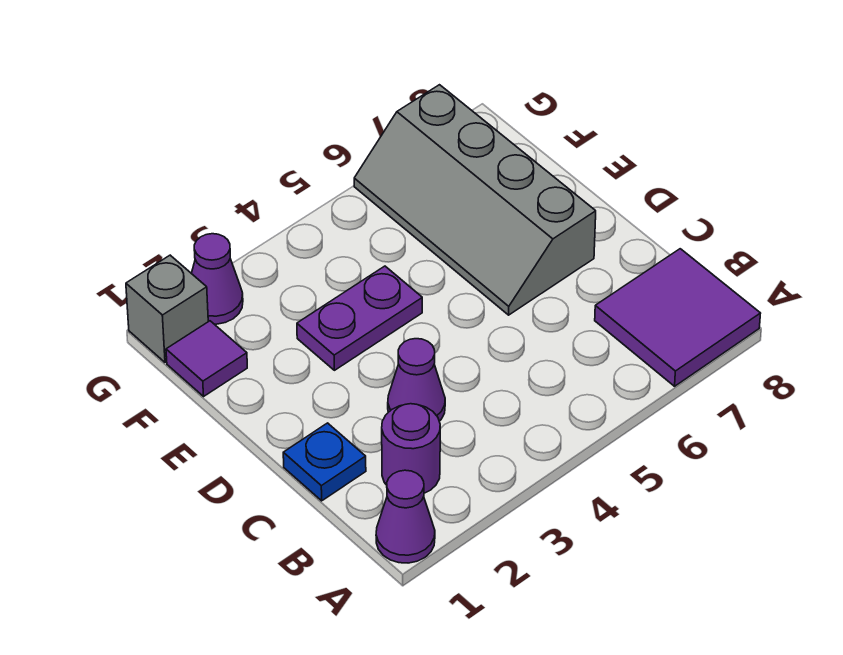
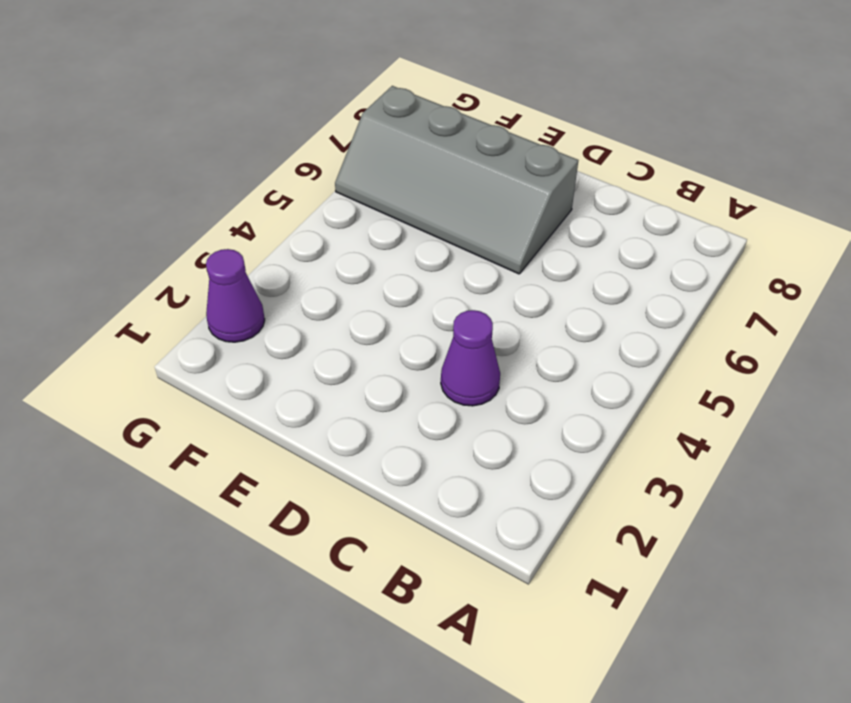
none -> purple 1x1 cone [376,470,435,563]
none -> purple 2x2 tile [595,249,761,386]

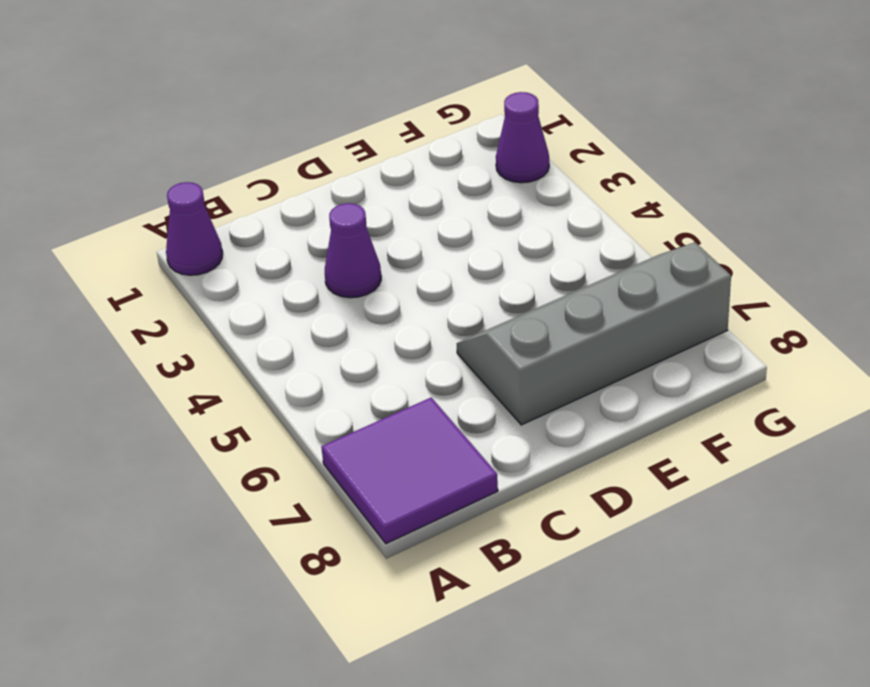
none -> purple 1x1 round brick [382,404,440,493]
none -> blue 1x1 plate [283,423,366,501]

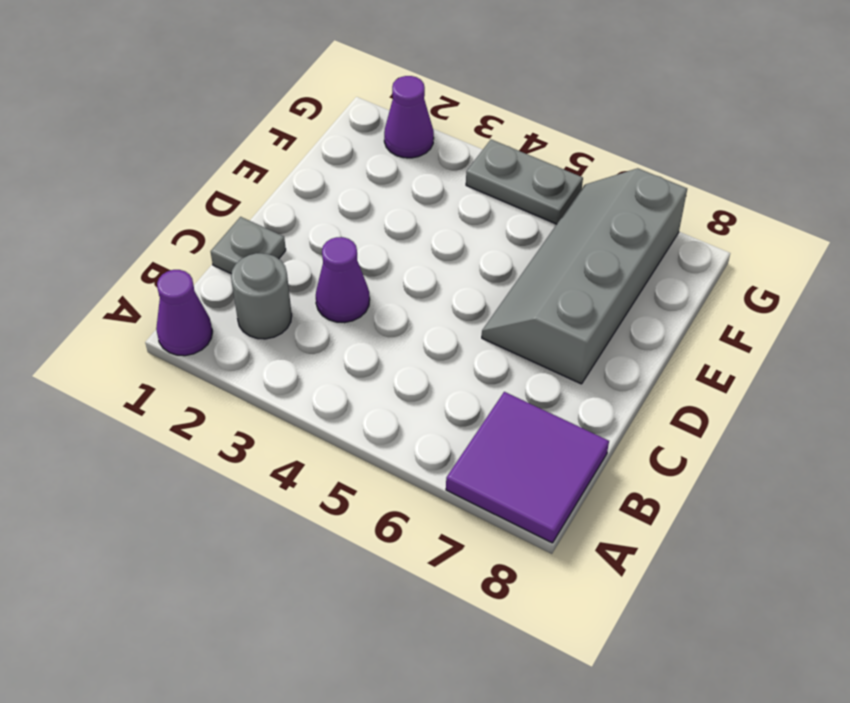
grey 1x1 round brick [231,253,292,339] -> purple 1x1 round brick [382,404,440,493]
grey 1x1 plate [211,217,286,273] -> blue 1x1 plate [283,423,366,501]
grey 1x2 plate [466,140,583,224] -> none
none -> purple 1x2 plate [297,266,422,370]
none -> purple 1x1 tile [166,321,247,396]

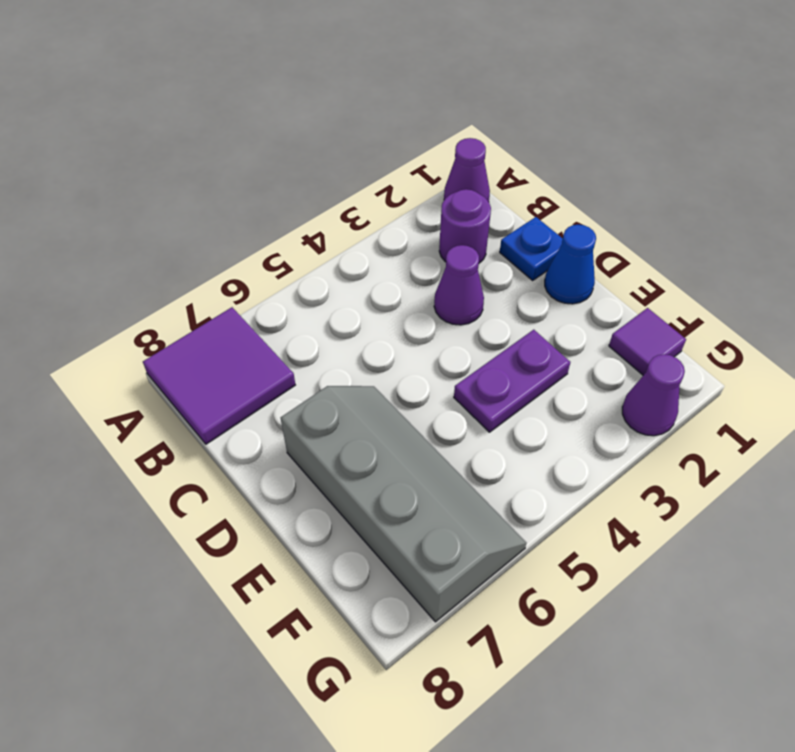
blue 1x1 cone [545,225,596,304] -> none
none -> grey 1x1 brick [126,255,208,362]

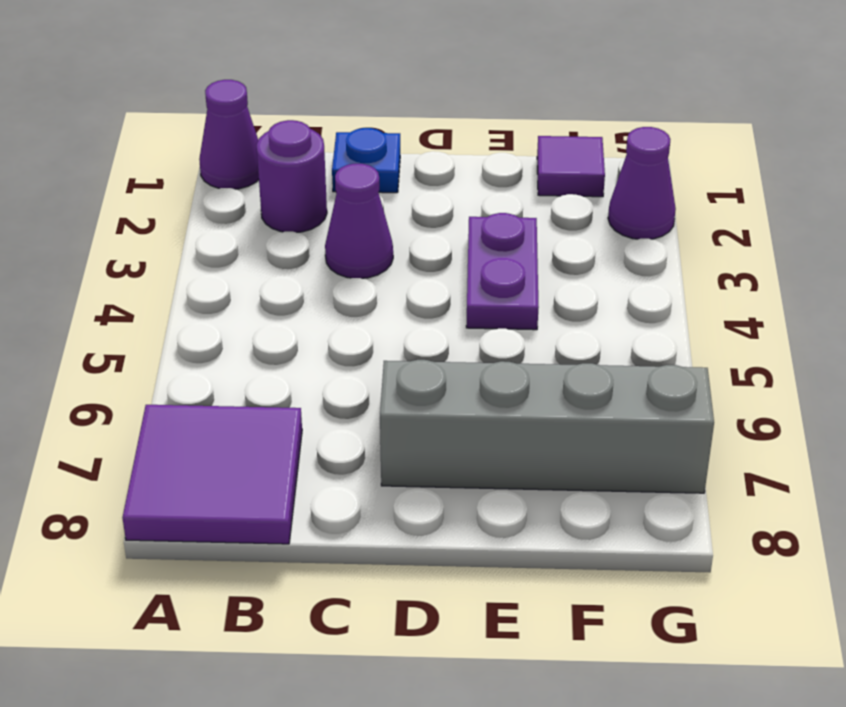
none -> grey 1x1 brick [126,255,208,362]

